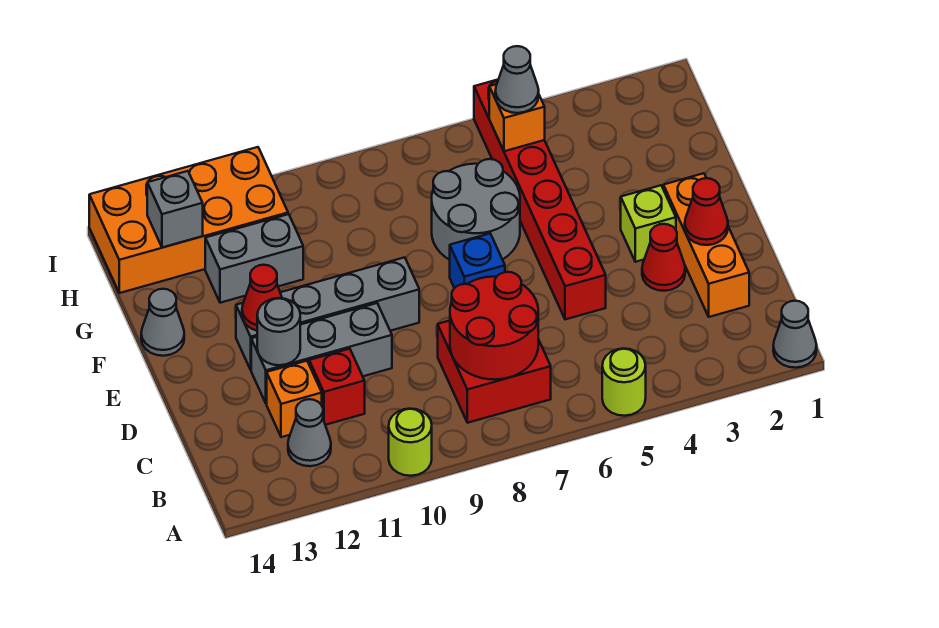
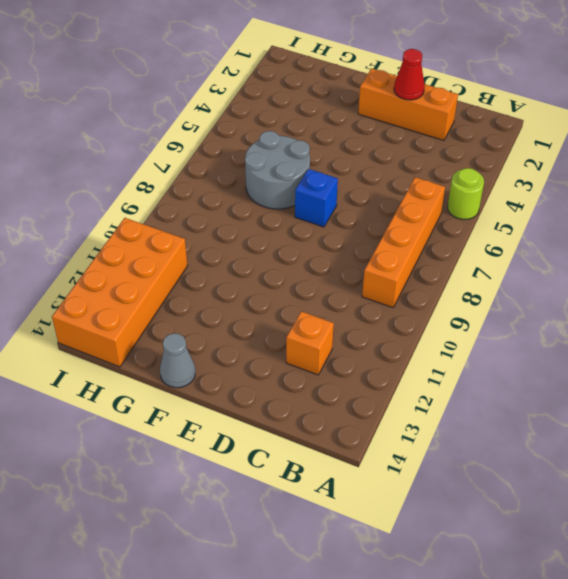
orange 1x4 brick [362,177,445,308] -> red 2x2 brick [438,321,551,423]
none -> grey 1x1 cone [773,301,817,368]
none -> lime 1x1 round brick [389,409,432,476]
none -> grey 1x1 cone [288,399,331,466]

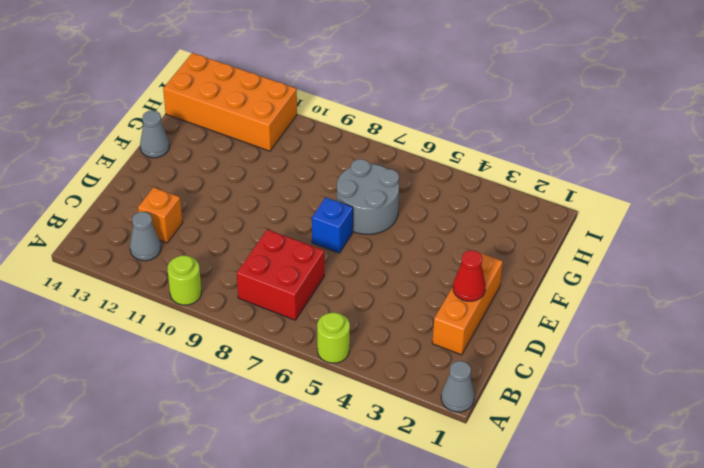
none -> red 1x1 brick [309,349,365,425]
none -> red 1x1 cone [642,224,685,291]
none -> red 1x6 brick [474,80,606,319]

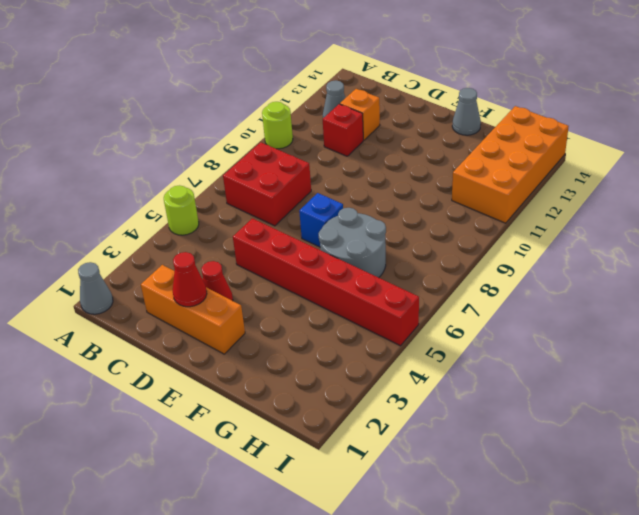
none -> grey 1x3 brick [251,303,392,404]
none -> lime 1x1 brick [621,185,676,262]
none -> grey 1x4 brick [236,257,419,370]

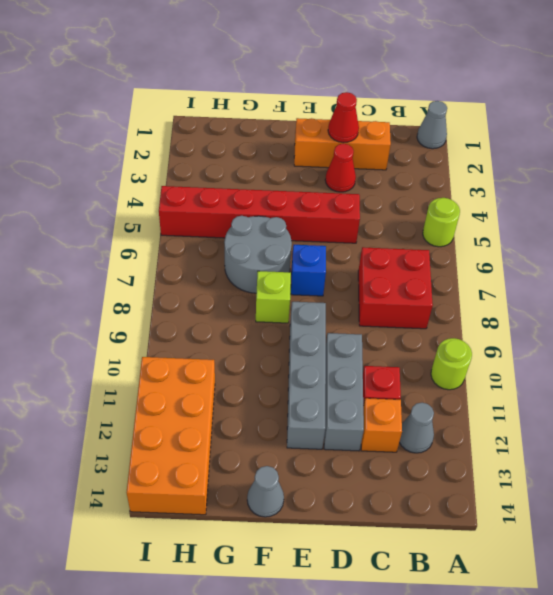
lime 1x1 brick [256,271,291,323] -> lime 1x1 brick moved to [621,185,676,262]
none -> grey 1x2 brick [205,214,303,303]
none -> red 2x2 round brick [450,272,538,380]
none -> grey 1x1 round brick [257,298,300,365]

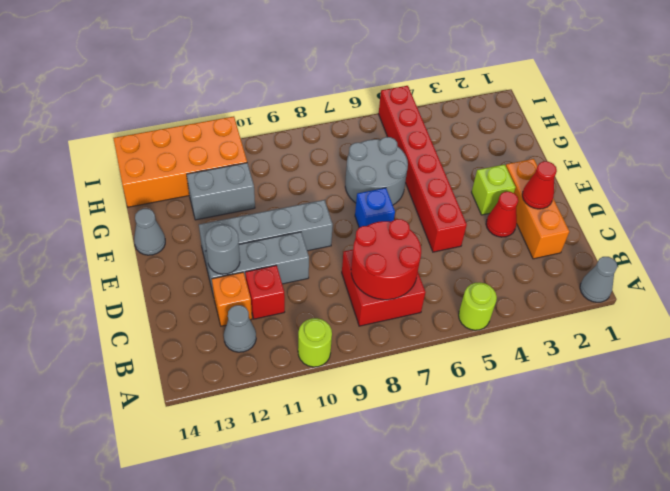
none -> red 1x1 cone [242,265,282,331]
none -> orange 1x1 brick [489,84,545,151]
none -> grey 1x1 brick [147,171,203,248]

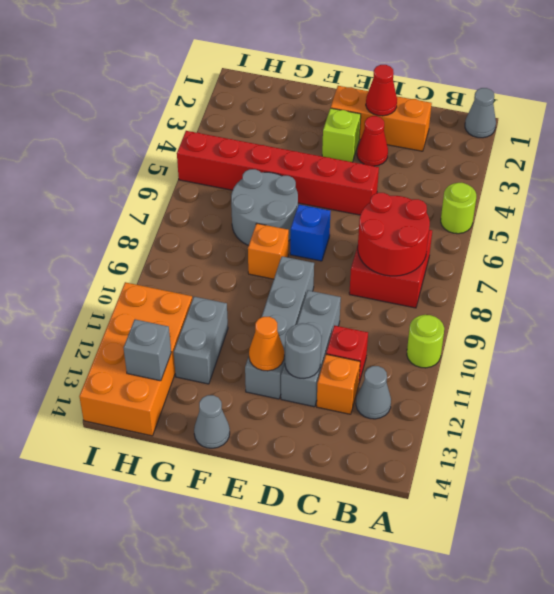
orange 1x1 cone [249,317,284,371] -> red 1x1 cone [242,265,282,331]
orange 1x1 brick [248,223,289,279] -> orange 1x1 brick moved to [489,84,545,151]
none -> grey 1x1 cone [495,46,539,113]

